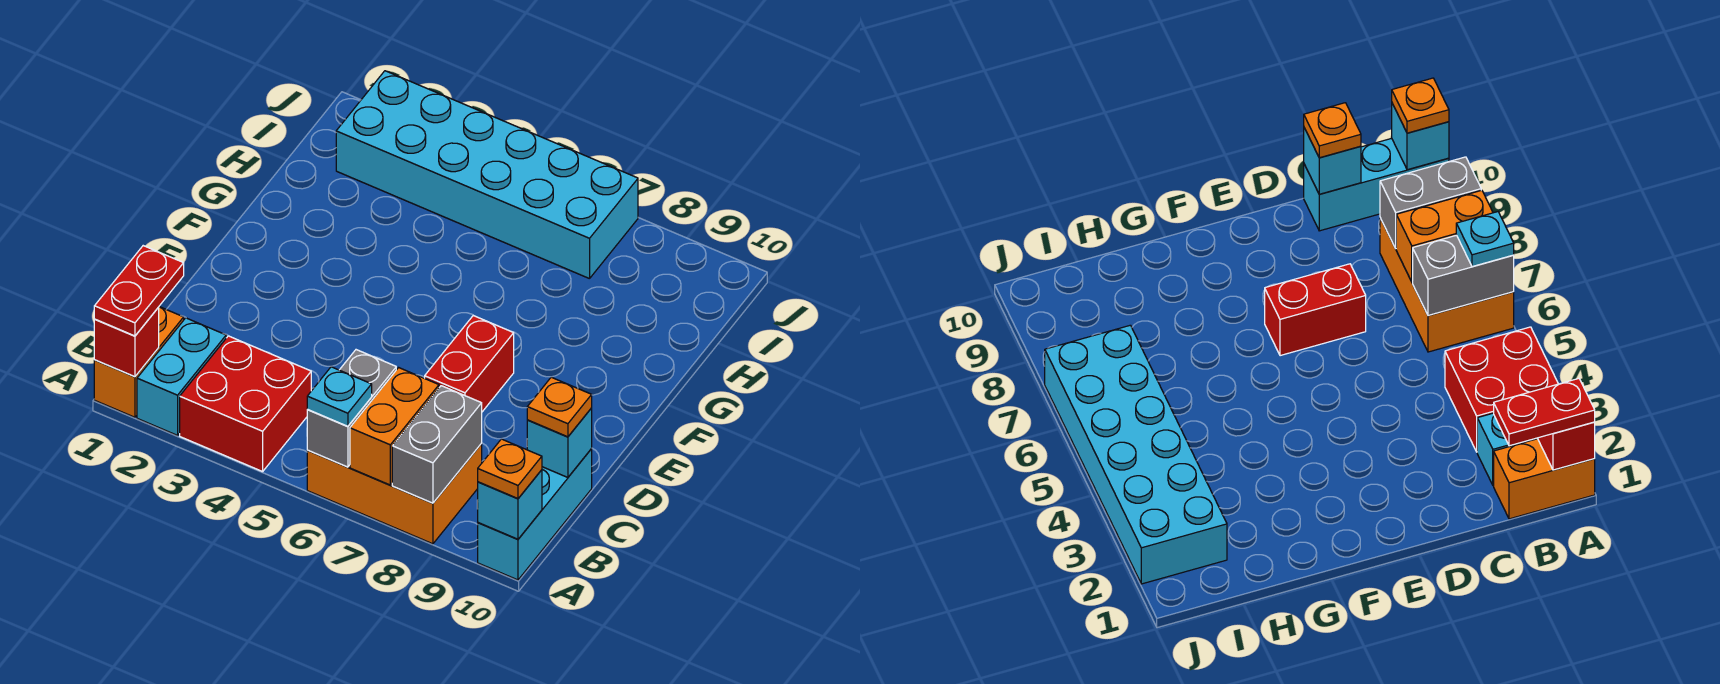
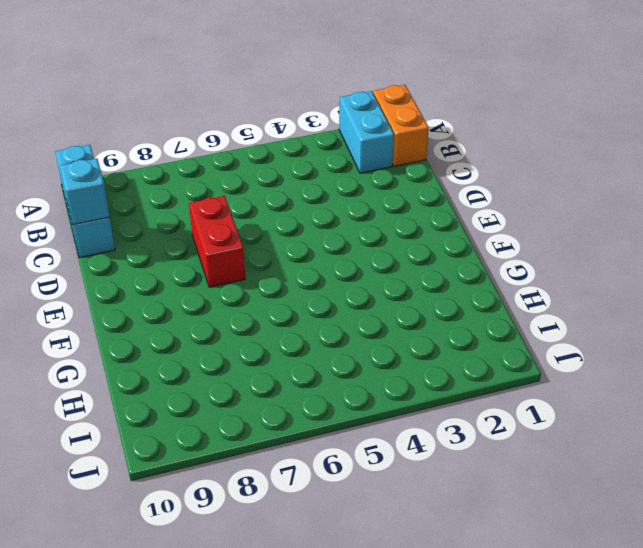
none -> red 2x2 brick [180,336,311,472]
none -> orange 2x3 brick [307,444,482,544]
none -> cyan 2x6 brick [336,71,638,279]

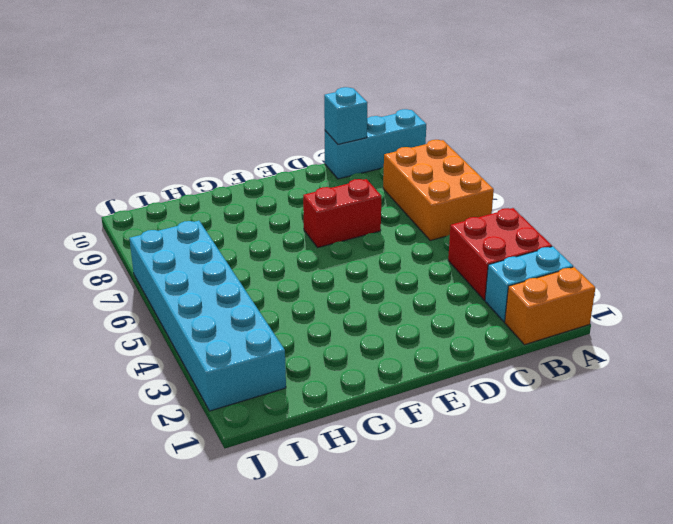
none -> red 1x1 brick [94,307,159,377]
none -> grey 1x2 brick [307,350,396,467]
none -> orange 1x2 brick [350,368,439,485]

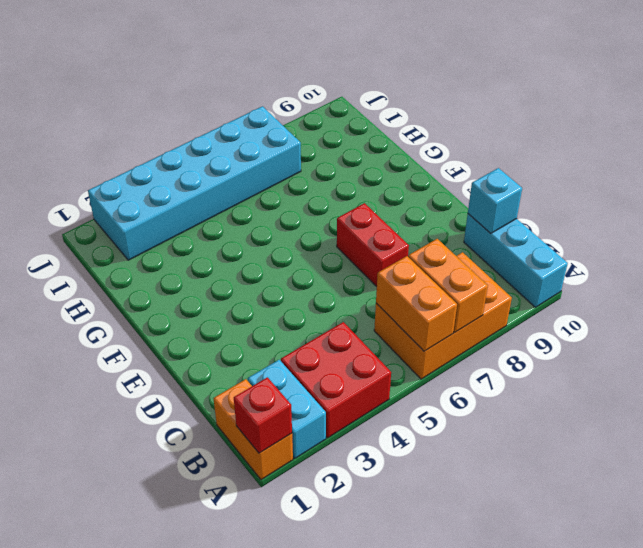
orange 1x2 brick [376,256,457,351] -> grey 1x2 brick [307,350,396,467]
none -> grey 1x2 brick [392,386,482,503]
none -> cyan 1x1 brick [478,470,542,539]
none -> red 1x2 plate [94,246,184,336]

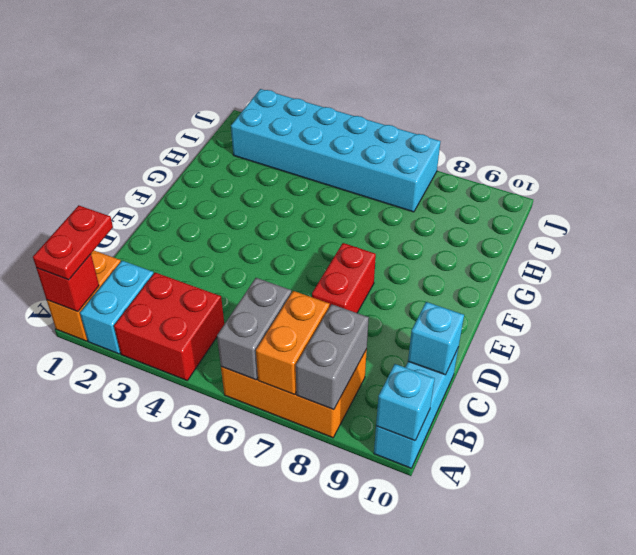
none -> cyan 1x1 plate [307,367,372,426]
none -> orange 1x1 plate [478,439,542,498]
none -> orange 1x1 plate [527,377,592,437]

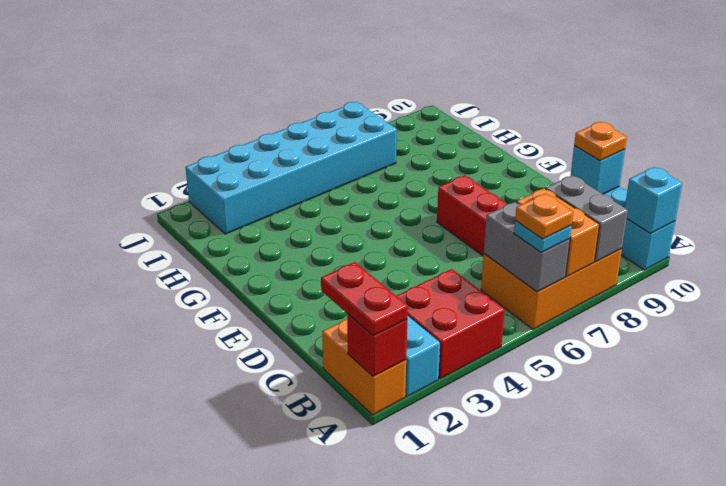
orange 1x1 plate [515,194,573,239] -> orange 1x1 plate moved to [478,439,542,498]

